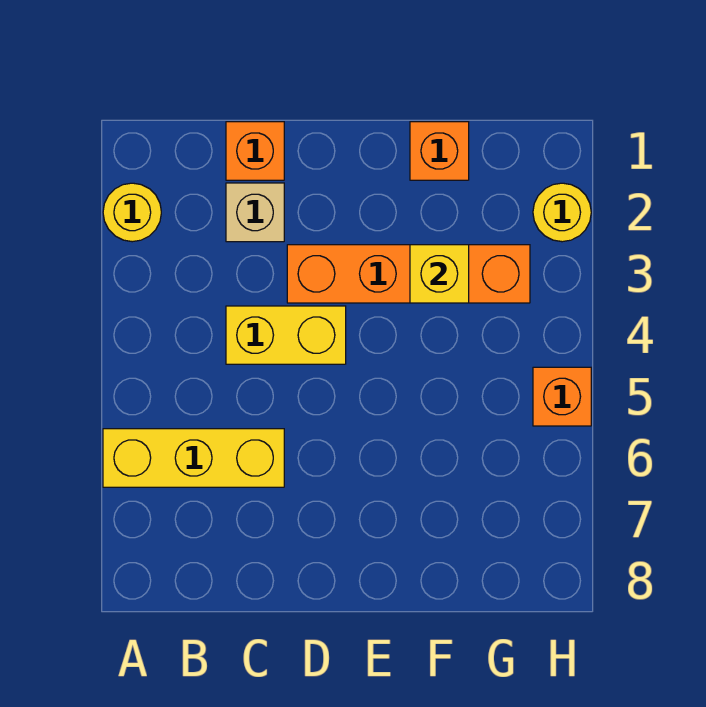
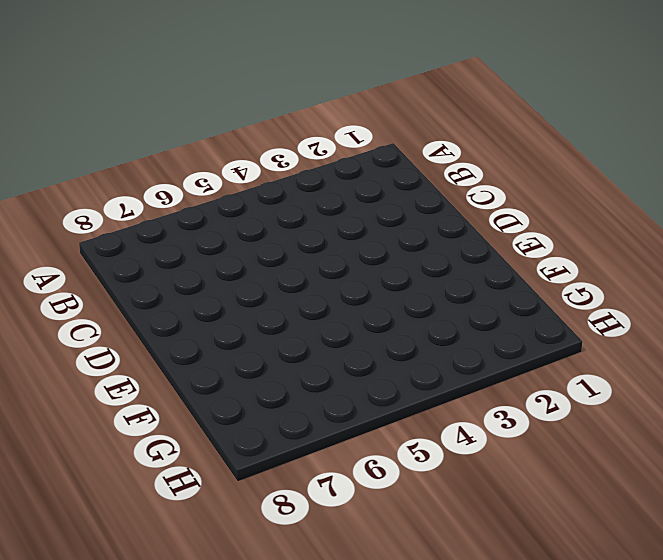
none -> yellow 1x1 round brick [103,183,161,242]
none -> yellow 1x3 brick [103,429,284,487]

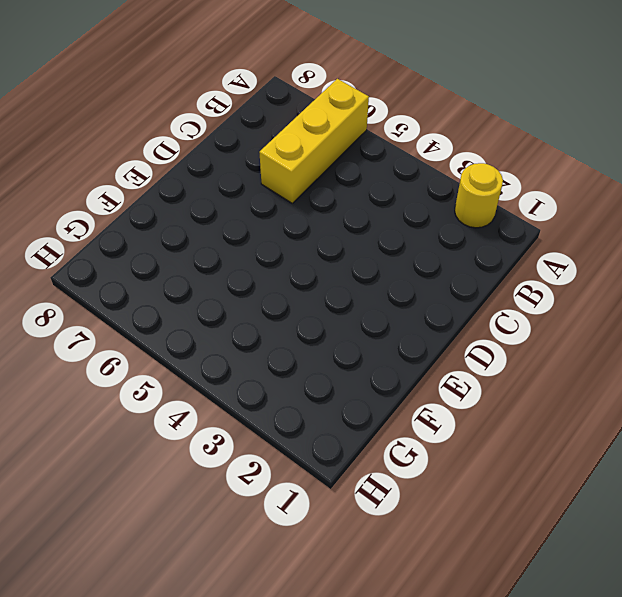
none -> orange 1x1 brick [226,122,284,180]
none -> tan 1x1 brick [226,183,284,242]

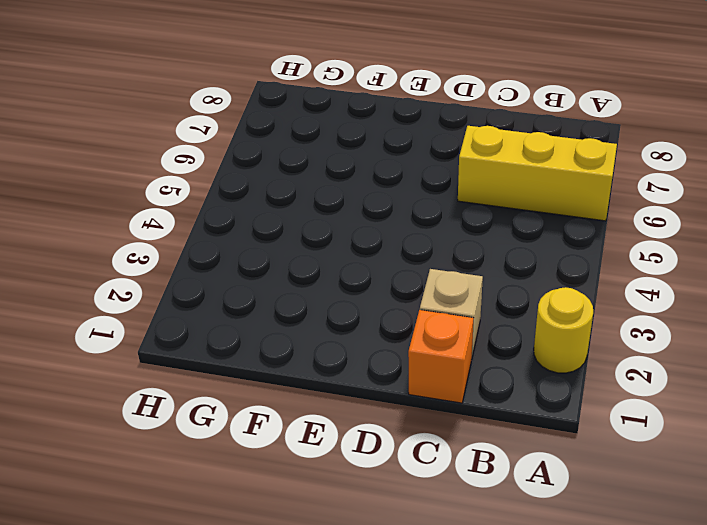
none -> yellow 1x2 brick [226,306,346,364]
none -> orange 1x4 brick [287,245,530,303]

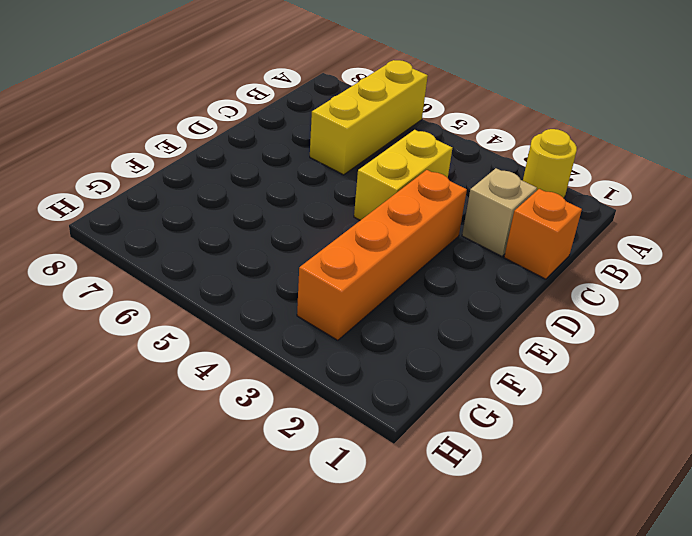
none -> orange 1x1 brick [410,122,469,180]
none -> yellow 1x1 round brick [533,183,591,242]

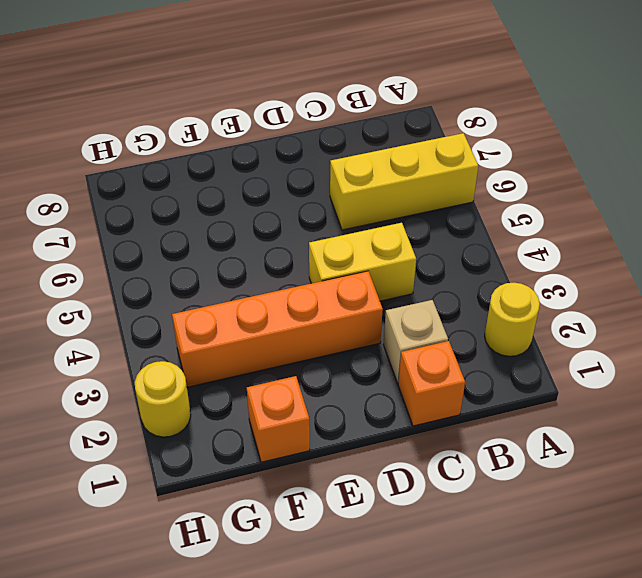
none -> orange 1x1 brick [533,367,591,426]
none -> yellow 1x1 brick [410,245,469,303]

